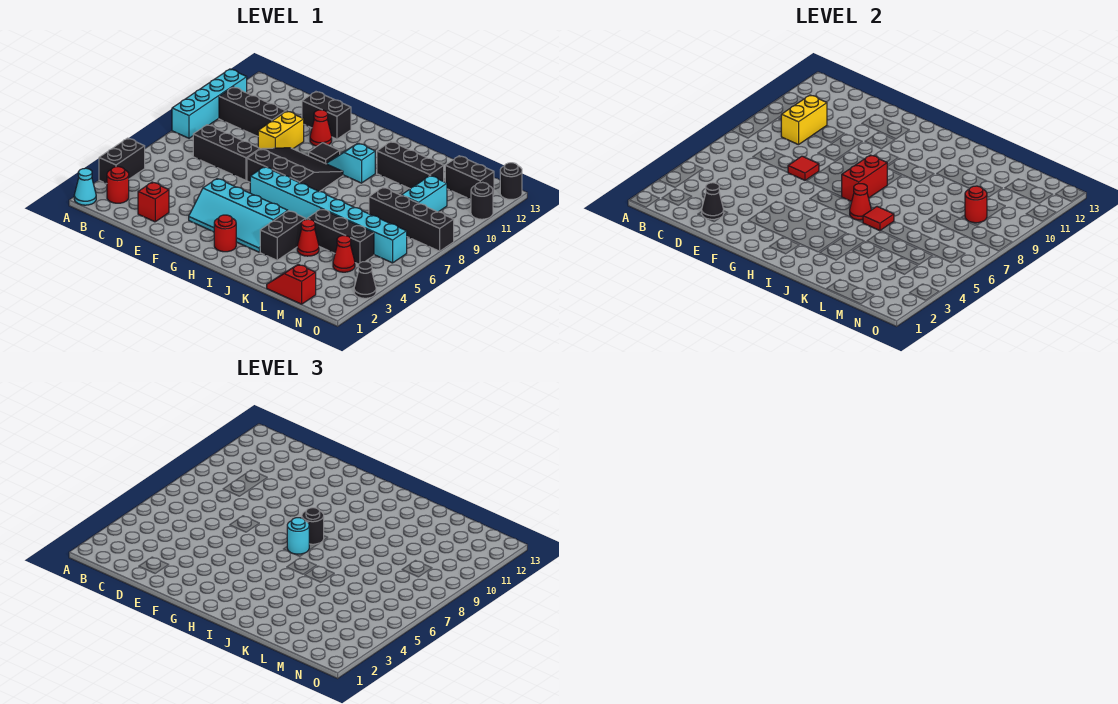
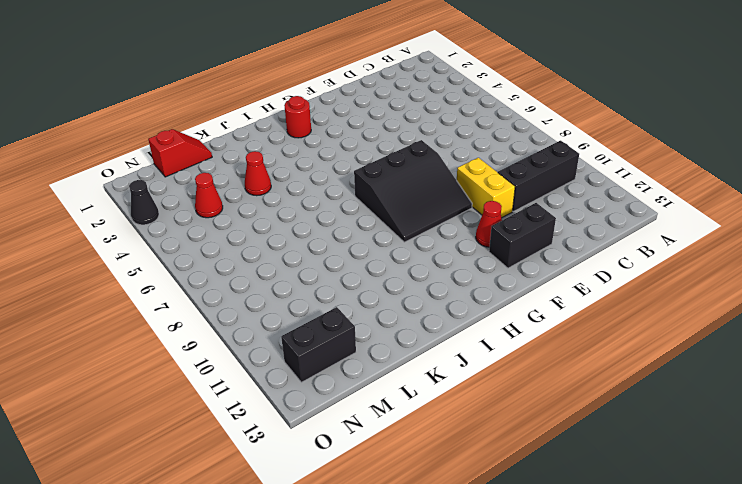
none -> cyan 1x1 cone [74,168,96,205]
none -> black 1x2 brick [99,138,145,184]
none -> cyan 1x4 brick [172,69,247,138]
none -> red 1x1 round brick [107,167,129,203]

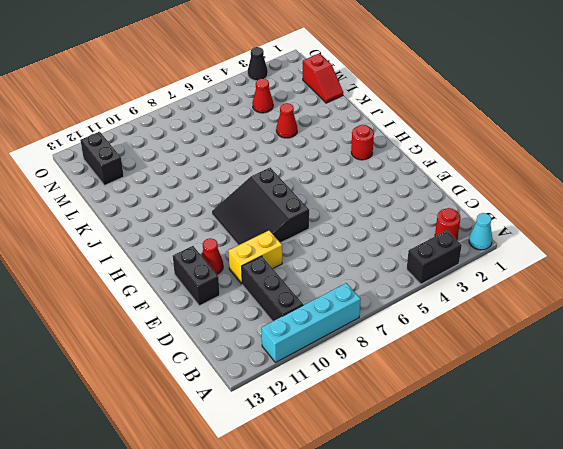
none -> black 1x3 brick [193,125,260,180]
none -> red 1x1 brick [138,182,169,222]
none -> cyan 2x4 slope [189,179,288,252]
none -> cyan 1x8 brick [250,167,407,263]

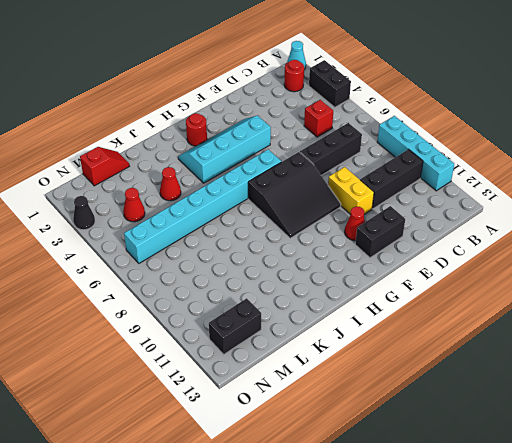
red 1x1 brick [304,100,333,137] -> red 1x1 brick moved to [138,182,169,222]
none -> black 1x1 tile [309,143,340,164]
none -> cyan 1x2 slope [327,143,375,183]
none -> black 1x2 brick [260,211,306,260]
none -> black 1x3 brick [377,142,444,189]

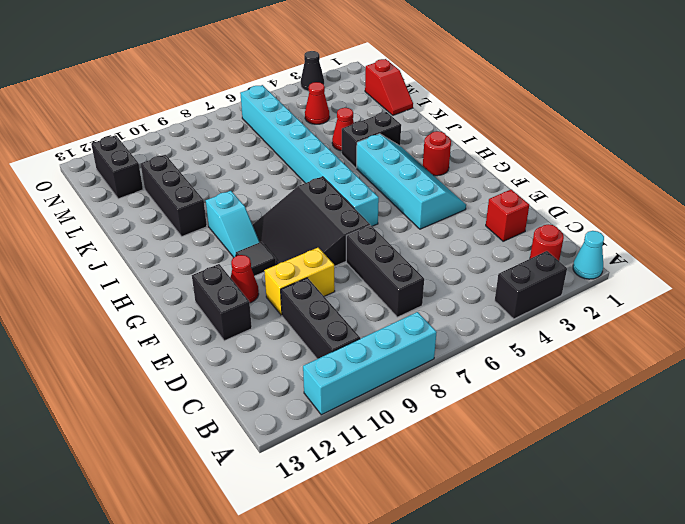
none -> black 1x3 brick [307,209,374,264]
none -> black 1x4 brick [369,188,454,251]
none -> cyan 1x2 brick [401,176,447,212]
none -> black 1x1 round brick [471,182,493,219]

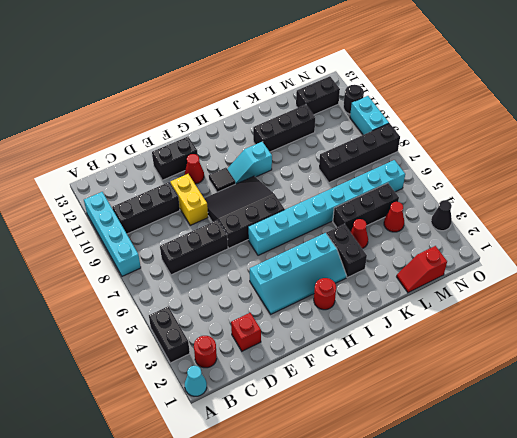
cyan 1x2 brick [350,96,389,135] -> cyan 1x2 brick moved to [401,176,447,212]
none -> black 1x1 round brick [500,163,522,199]
none -> yellow 1x2 brick [781,95,827,145]
none -> black 1x1 cone [702,183,724,219]
none -> red 1x1 tile [788,156,819,180]

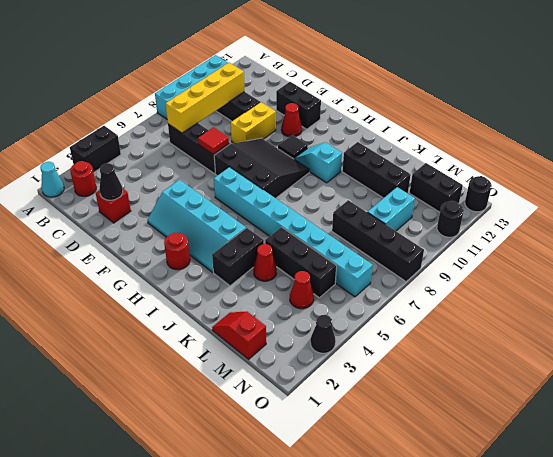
yellow 1x4 brick [166,63,244,133] -> yellow 1x2 brick [781,95,827,145]
none -> red 1x2 brick [842,155,887,202]
none -> red 1x1 cone [850,184,871,220]
none -> red 1x1 tile [863,207,894,231]
none -> red 1x1 round brick [965,186,987,223]

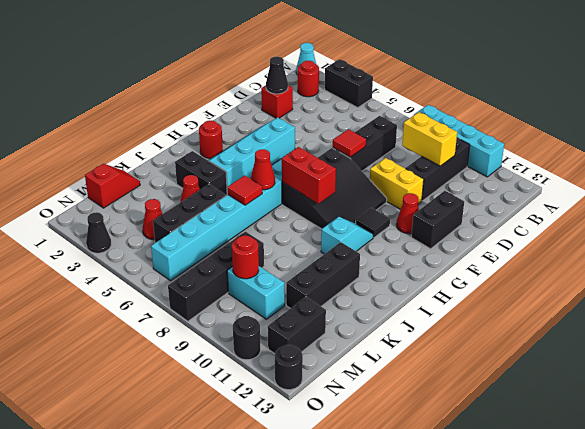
none -> cyan 1x1 round brick [287,518,309,554]
none -> black 1x1 round brick [302,508,324,544]

